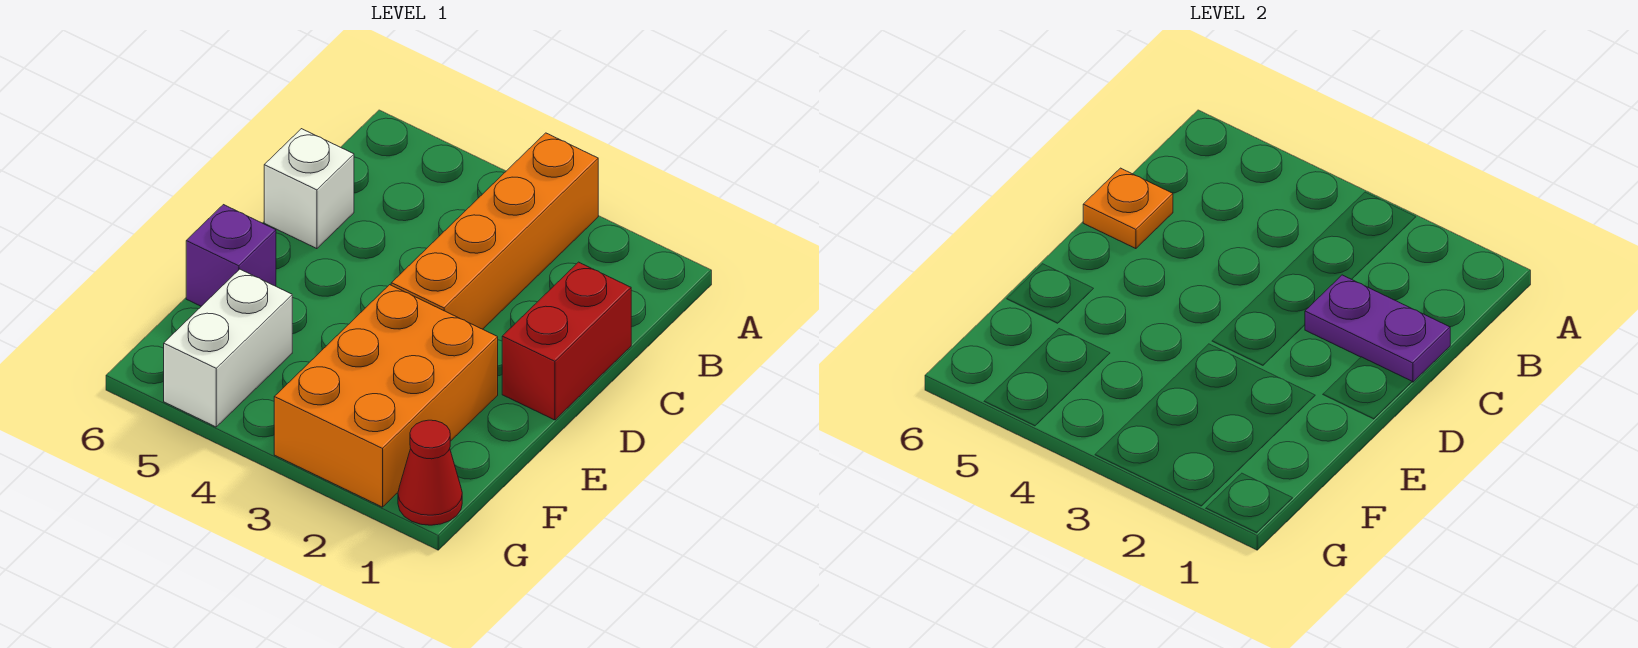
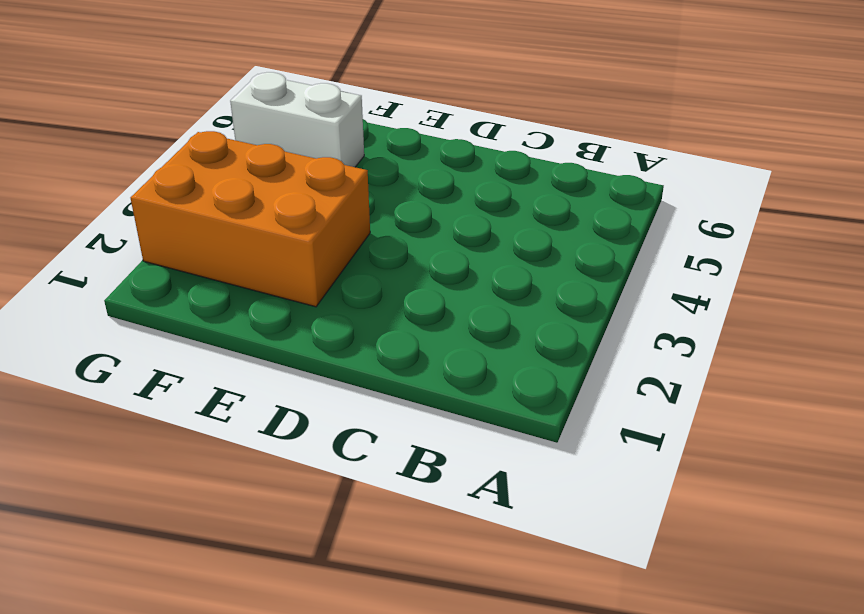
none -> orange 1x4 brick [391,133,598,329]
none -> red 1x2 brick [502,262,631,420]

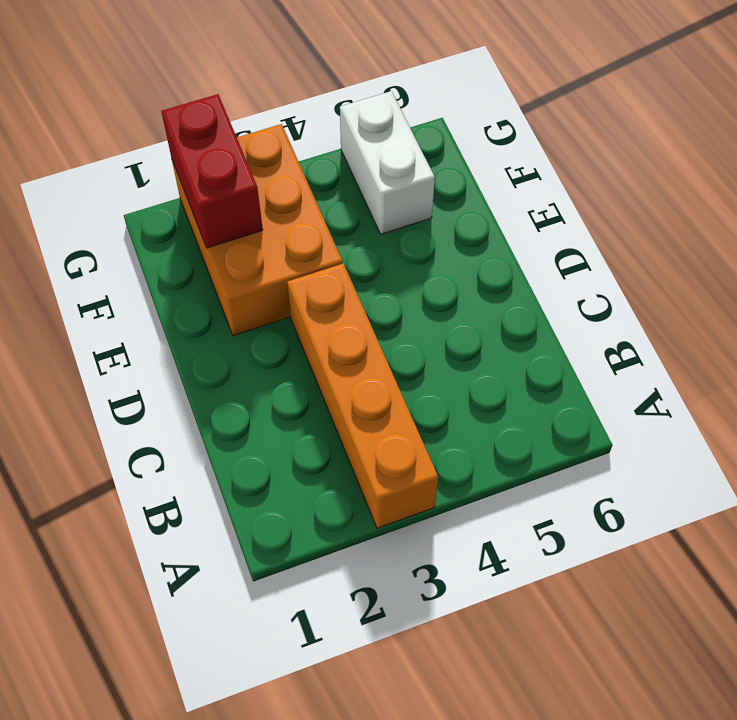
red 1x2 brick [161,94,263,248] -> red 1x2 brick moved to [502,262,631,420]
none -> white 1x1 brick [264,129,354,249]
none -> purple 1x1 brick [186,205,276,306]

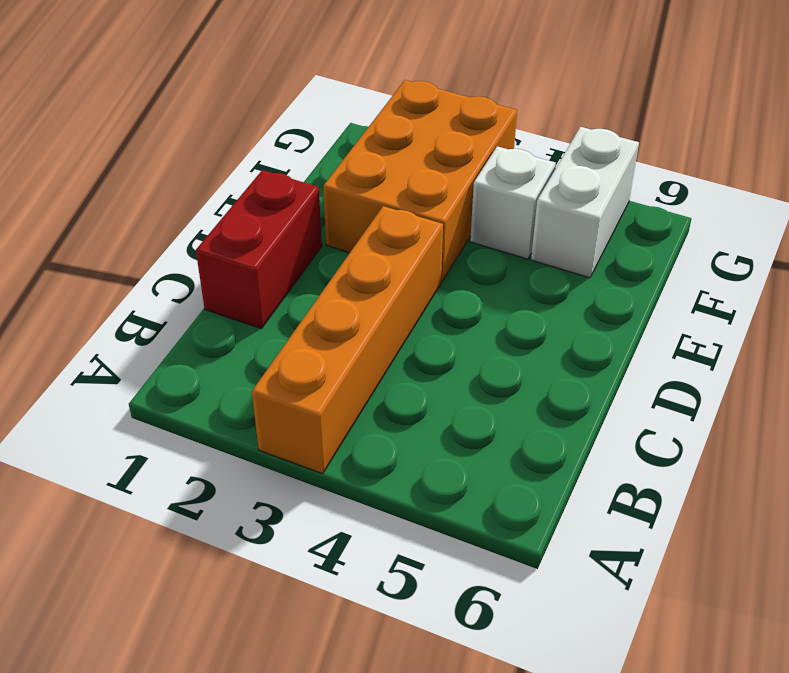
white 1x1 brick [470,146,556,259] -> white 1x1 brick moved to [264,129,354,249]
none -> purple 1x1 brick [186,205,276,306]
none -> red 1x1 cone [398,420,462,525]

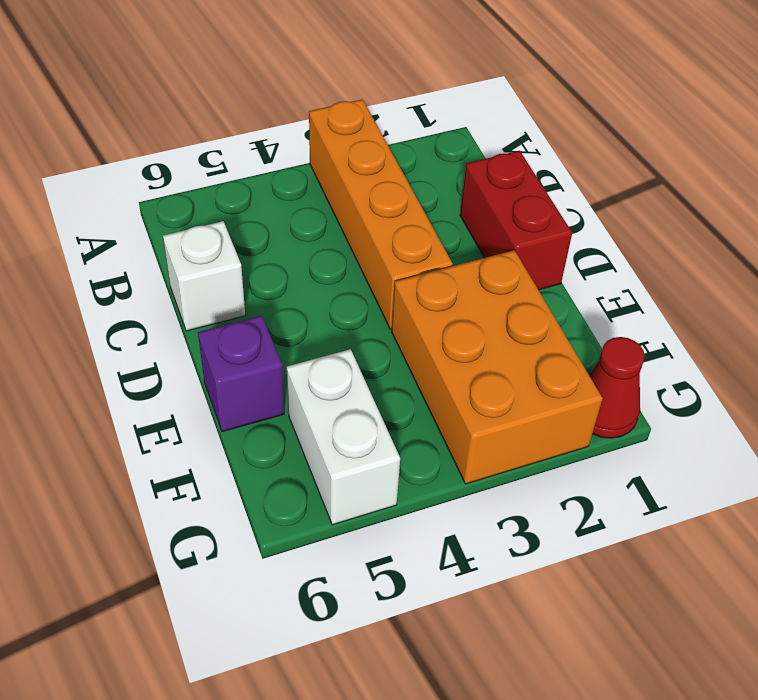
none -> purple 1x2 plate [1305,275,1450,382]
none -> orange 1x1 plate [1083,168,1173,249]

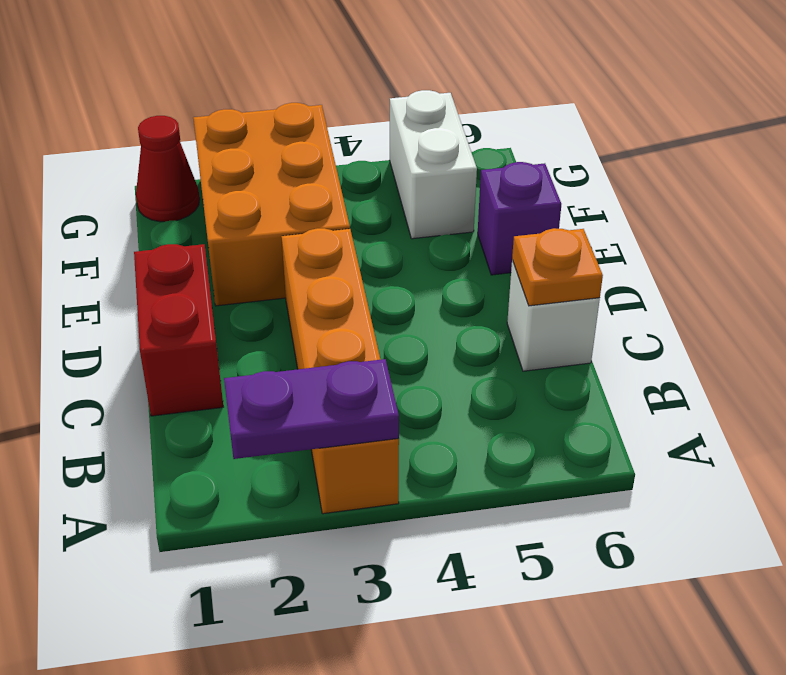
purple 1x2 plate [224,359,399,459] -> purple 1x2 plate moved to [1305,275,1450,382]

